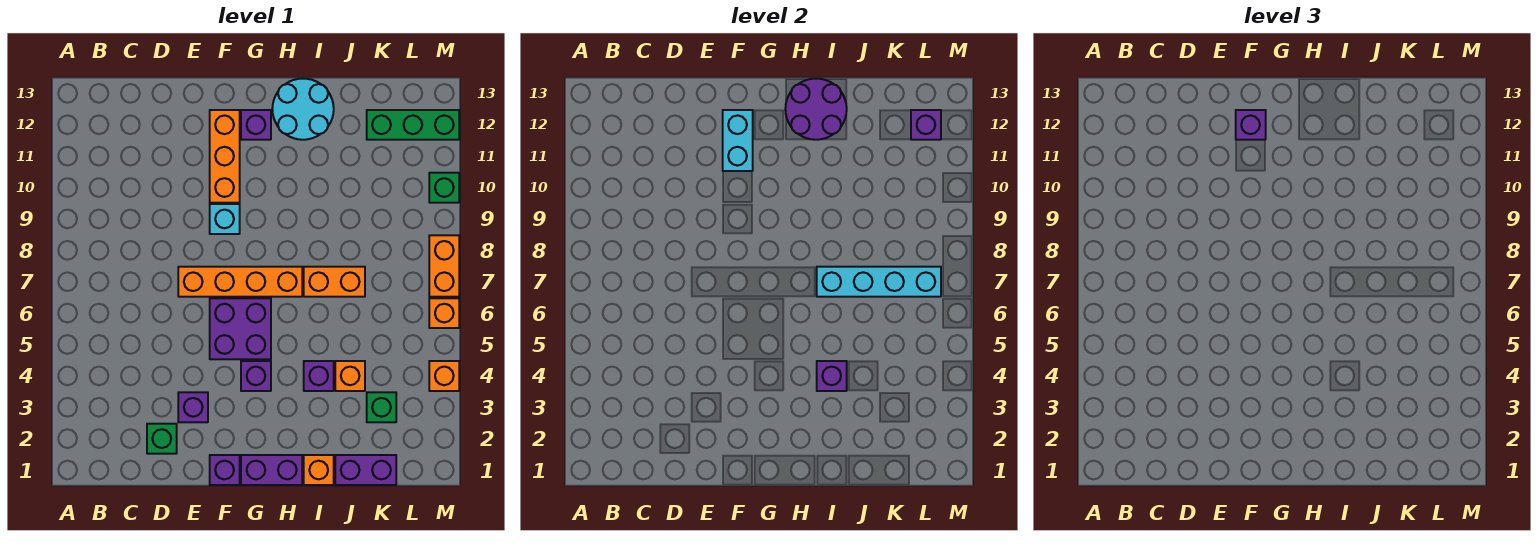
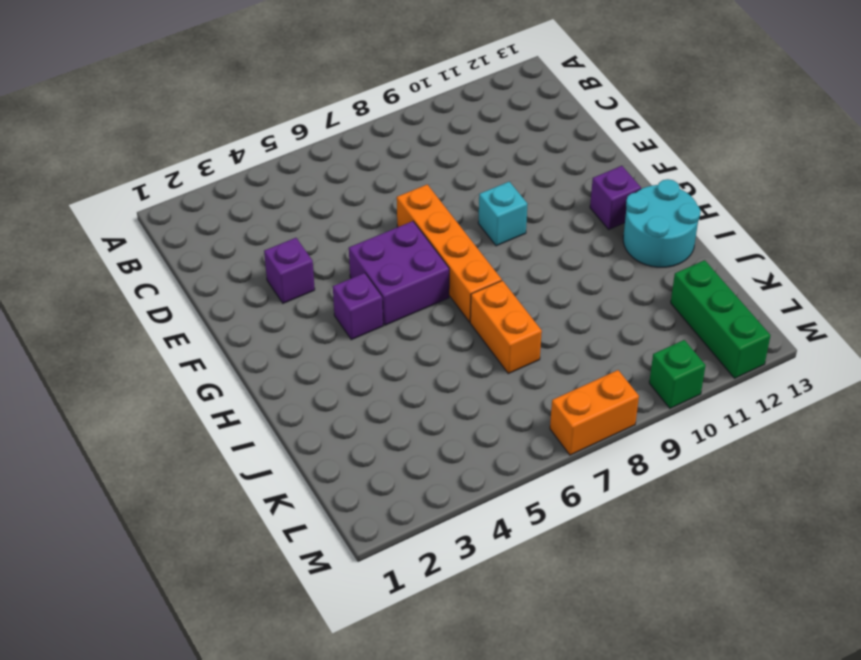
none -> green 1x1 brick [147,424,177,454]
none -> purple 1x1 brick [210,455,240,485]
none -> orange 1x3 brick [210,110,240,203]

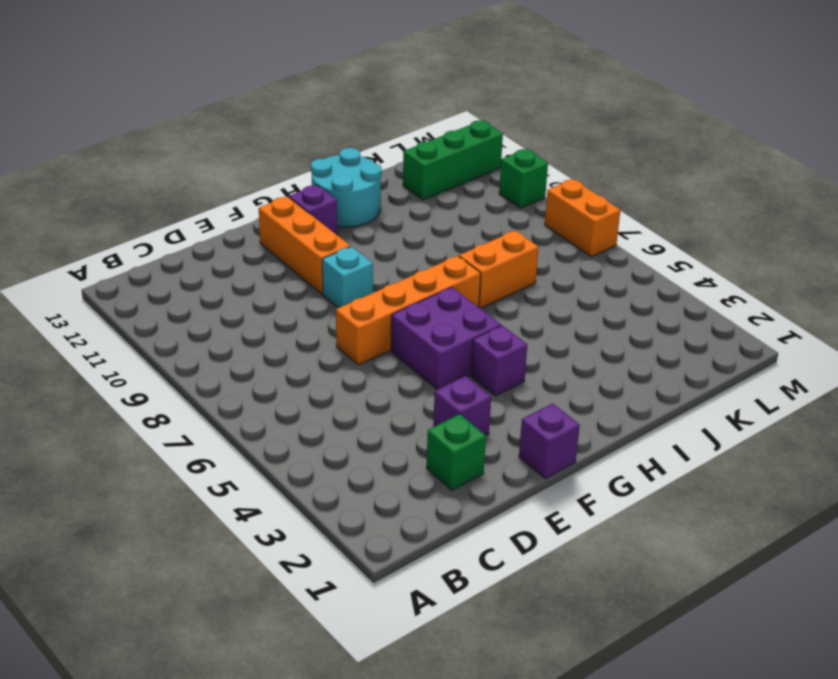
none -> purple 1x2 brick [241,455,302,485]
none -> orange 1x1 brick [304,455,334,485]
none -> purple 1x1 brick [304,361,334,391]

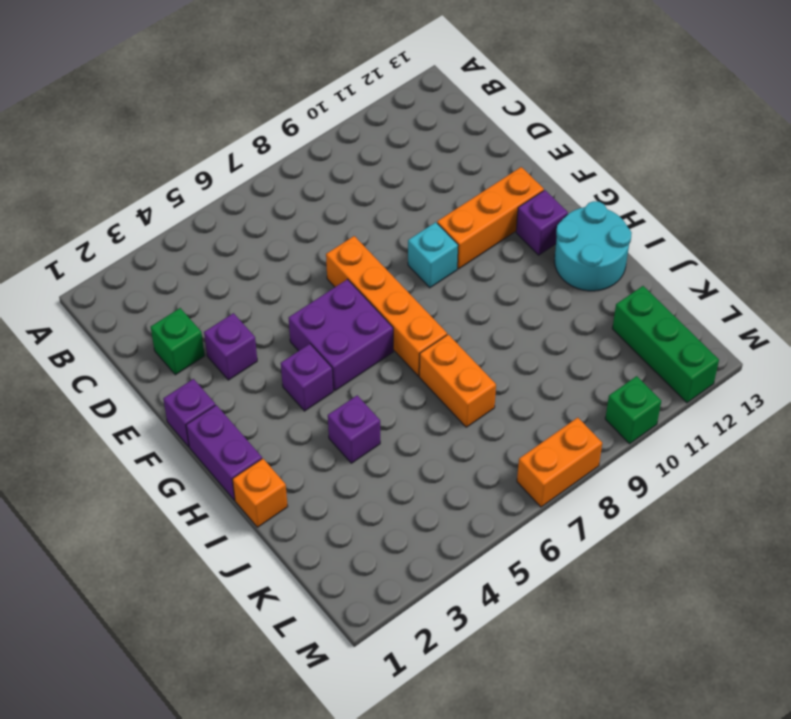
none -> purple 1x2 brick [335,455,396,485]
none -> orange 1x1 brick [335,361,365,391]
none -> green 1x1 brick [367,392,396,422]

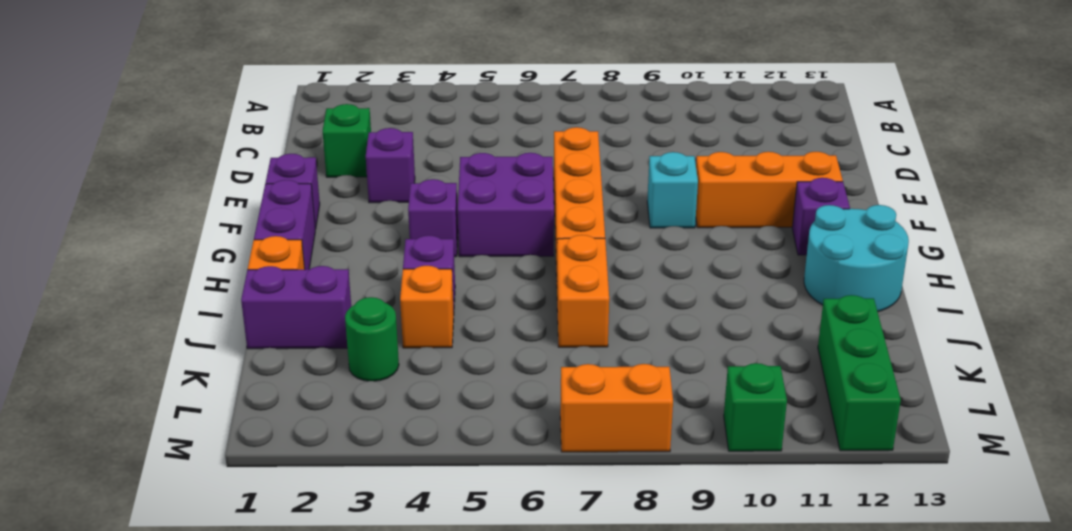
purple 1x2 brick [241,266,351,349] -> purple 1x2 brick turned to [335,455,396,485]
green 1x1 round brick [345,297,399,381] -> green 1x1 brick [367,392,396,422]
none -> orange 1x1 brick [429,361,459,391]
none -> orange 1x1 brick [429,298,459,328]
none -> cyan 1x2 brick [723,110,753,171]

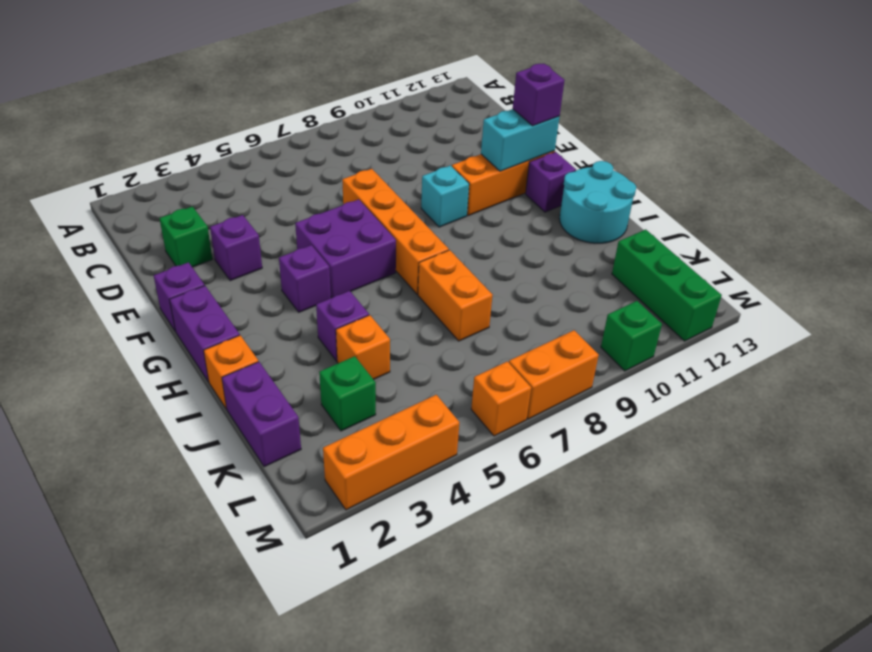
orange 1x3 brick [323,395,459,510] -> orange 1x1 brick [429,361,459,391]
none -> purple 2x2 round brick [785,79,847,140]
none -> purple 1x1 brick [817,361,847,391]
none -> cyan 1x4 brick [817,267,941,297]

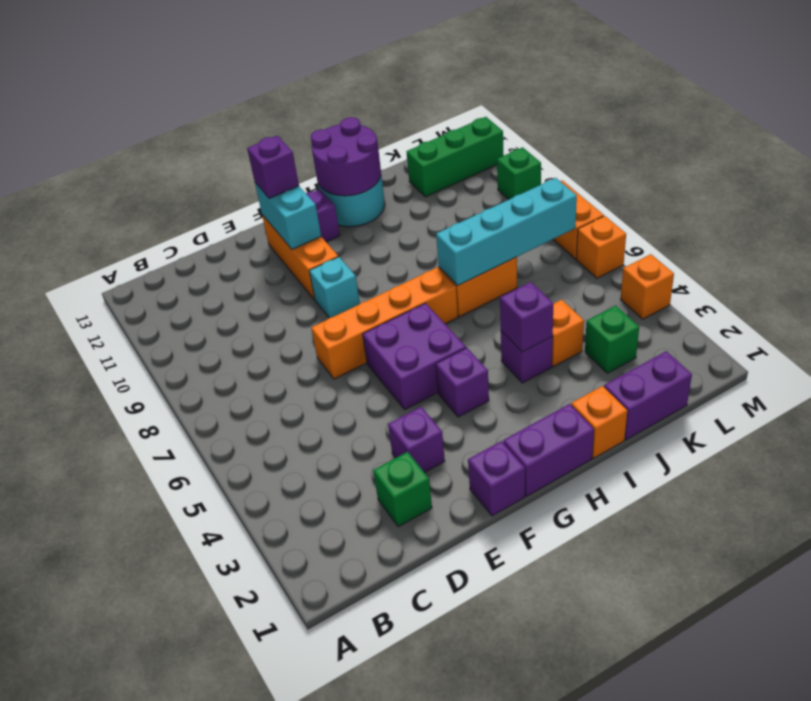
none -> purple 1x1 brick [911,110,941,140]

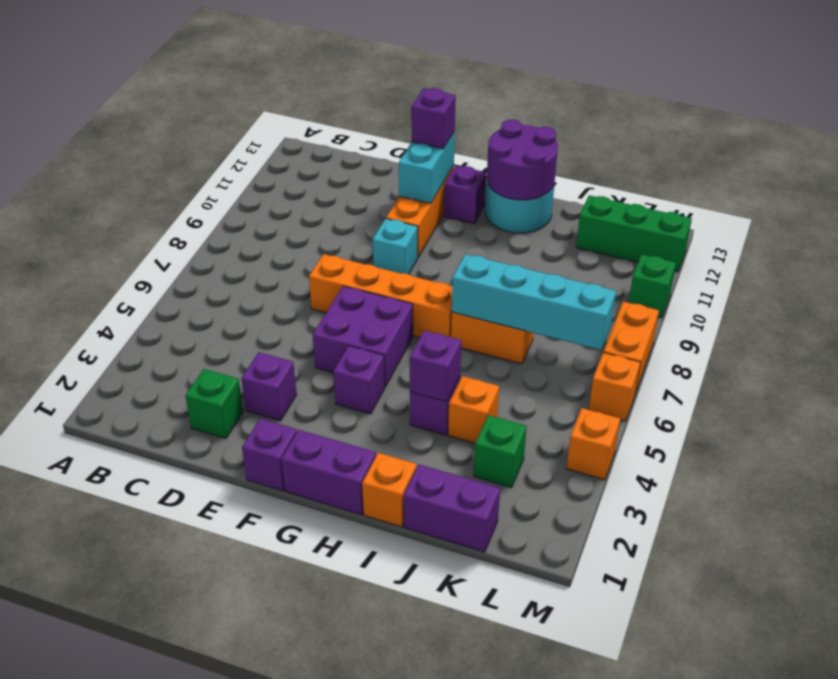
none -> purple 1x1 brick [911,110,941,140]

